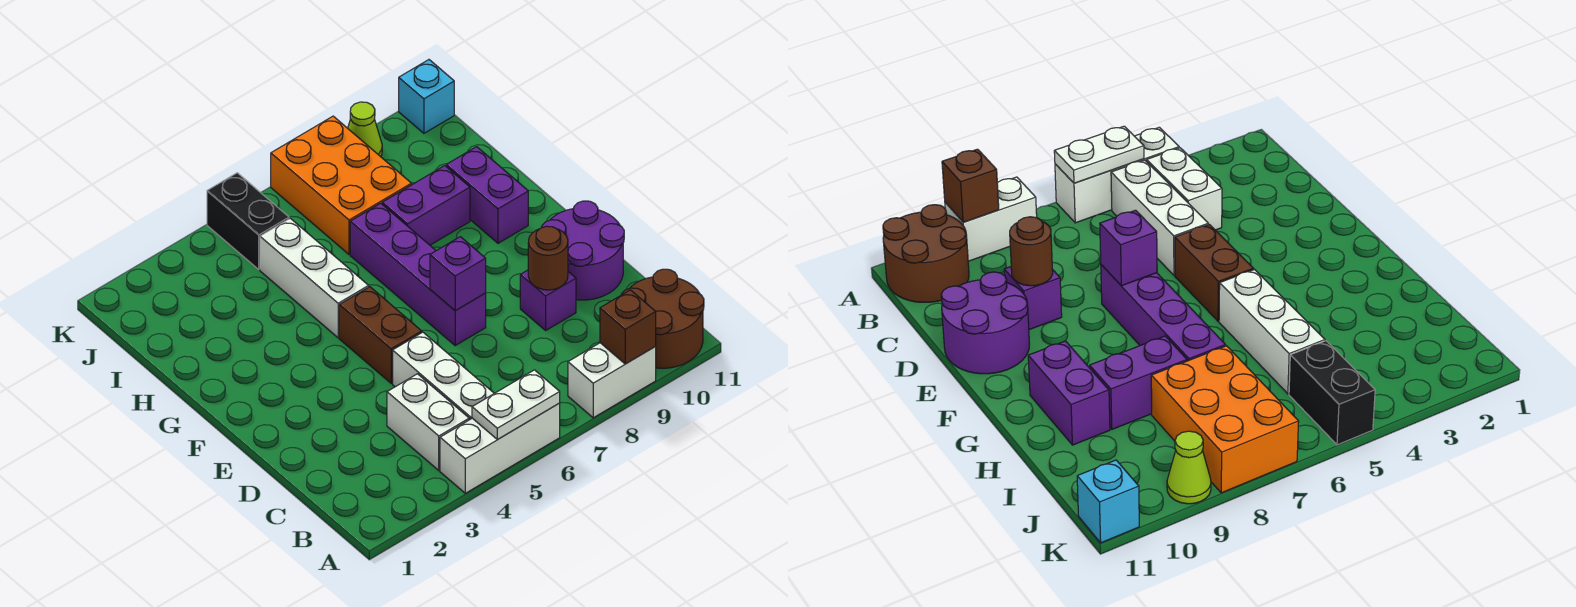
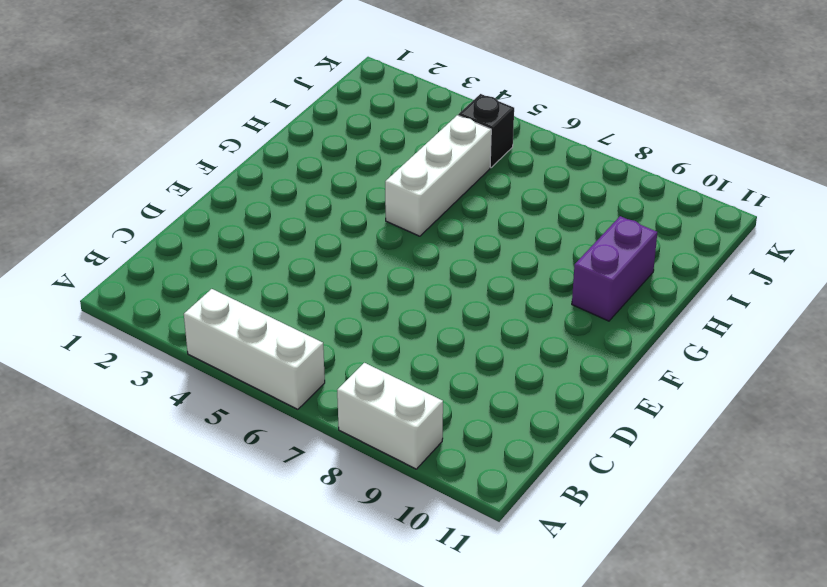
black 1x1 brick [458,94,514,168] -> black 1x2 brick [207,173,289,269]
none -> brown 2x2 round brick [621,269,704,368]
none -> white 1x2 brick [387,374,469,470]
none -> white 1x3 brick [393,332,494,420]

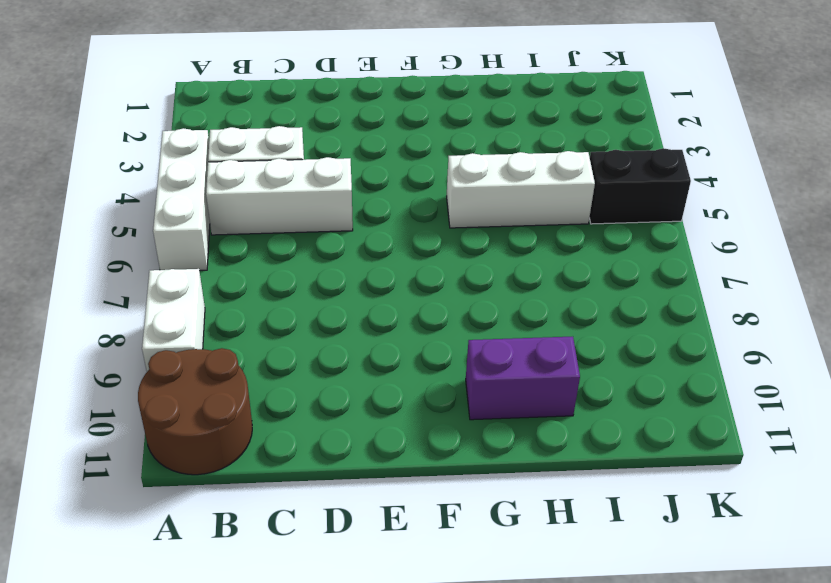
none -> purple 1x1 brick [520,270,576,330]
none -> purple 2x2 round brick [542,201,624,300]
none -> brown 1x2 brick [339,287,422,383]

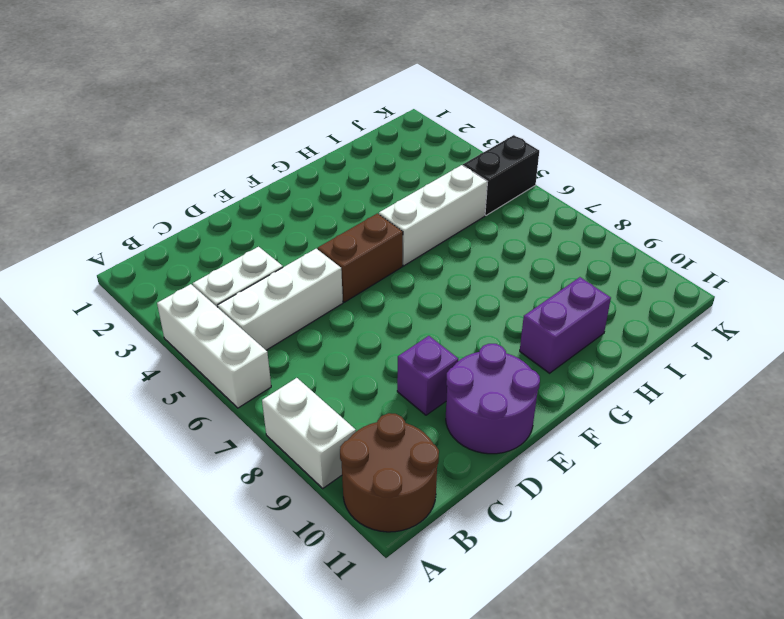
none -> purple 1x4 brick [350,203,486,345]
none -> purple 1x2 brick [382,166,470,245]
none -> orange 2x3 brick [271,116,411,254]

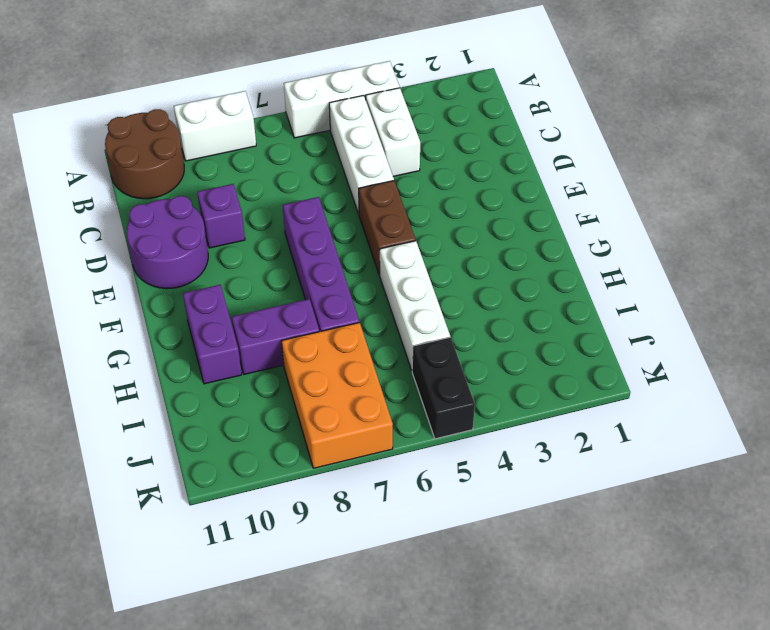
none -> lime 1x1 cone [348,102,382,157]
none -> cyan 1x1 brick [399,60,454,133]
none -> white 1x2 plate [472,370,560,440]

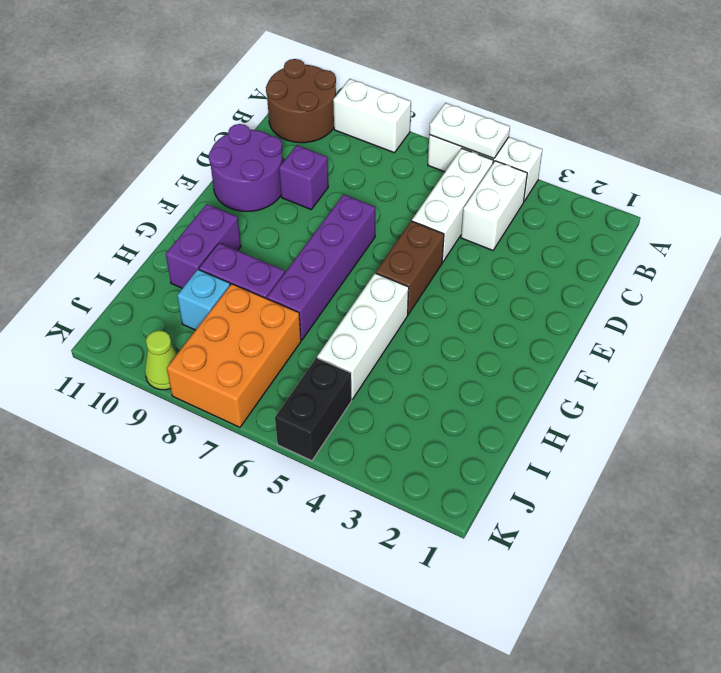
cyan 1x1 brick [177,270,230,330] -> cyan 1x1 brick moved to [399,60,454,133]
none -> brown 1x1 brick [600,290,656,364]
none -> brown 1x1 round brick [528,226,568,290]
none -> purple 1x1 brick [430,237,486,311]

